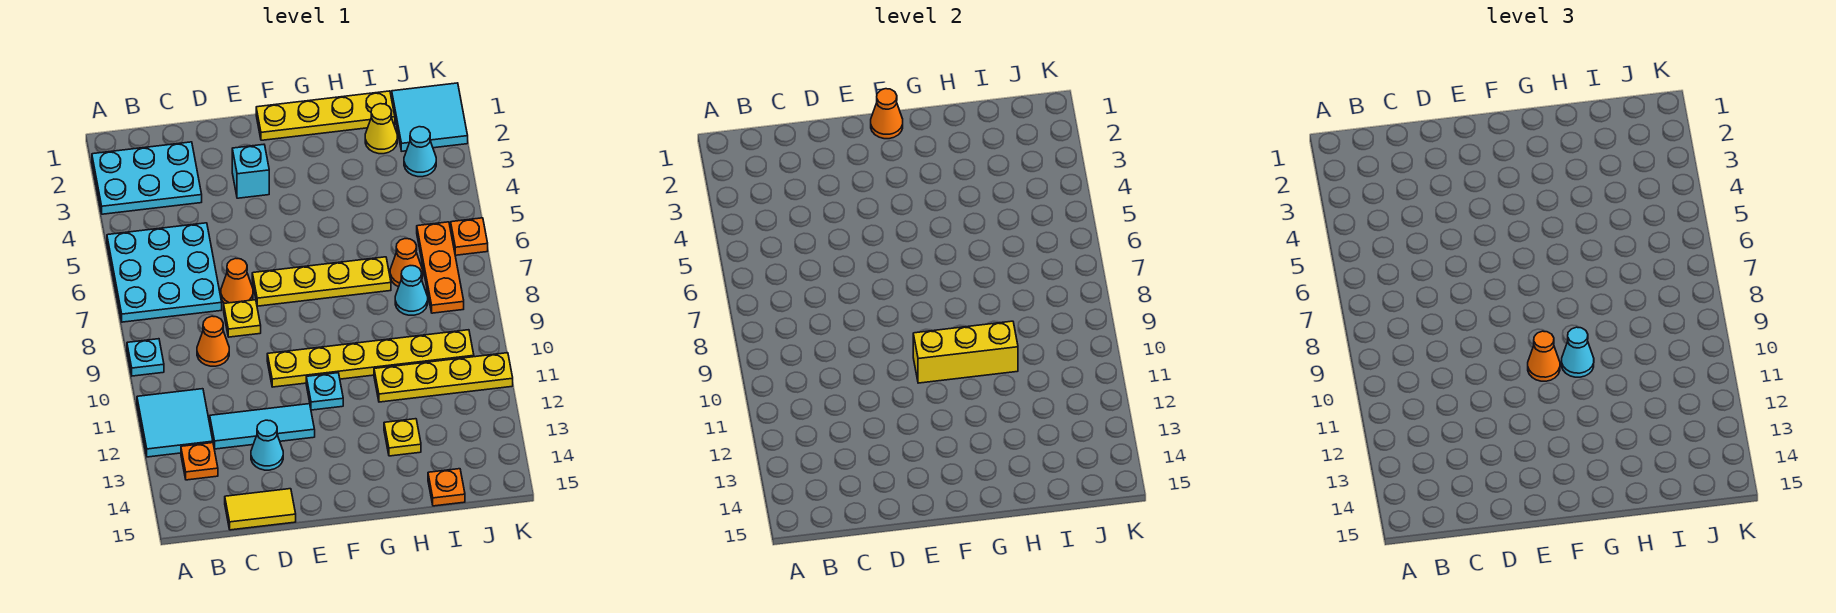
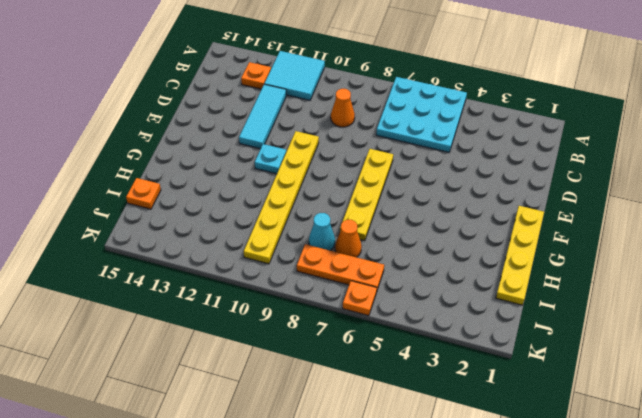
none -> cyan 2x3 plate [92,142,202,214]
none -> cyan 1x1 plate [127,339,164,376]
none -> yellow 1x2 tile [225,489,296,530]
none -> orange 1x1 cone [221,258,253,303]

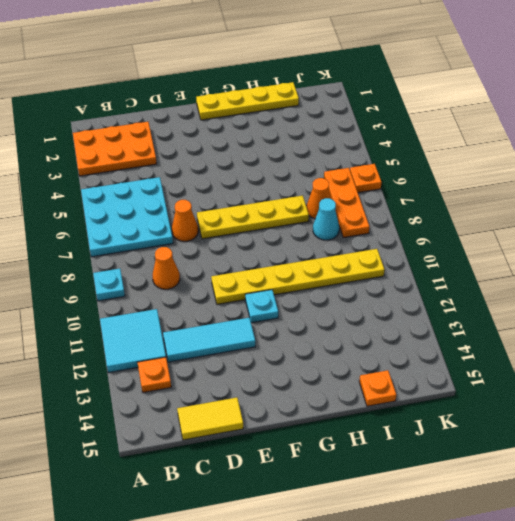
orange 2x3 plate [73,122,157,176] -> cyan 2x3 plate [92,142,202,214]
none -> yellow 1x1 plate [224,300,261,337]
none -> cyan 1x1 cone [251,420,283,470]
none -> cyan 1x1 brick [232,144,269,198]
none -> yellow 1x4 plate [374,353,513,402]

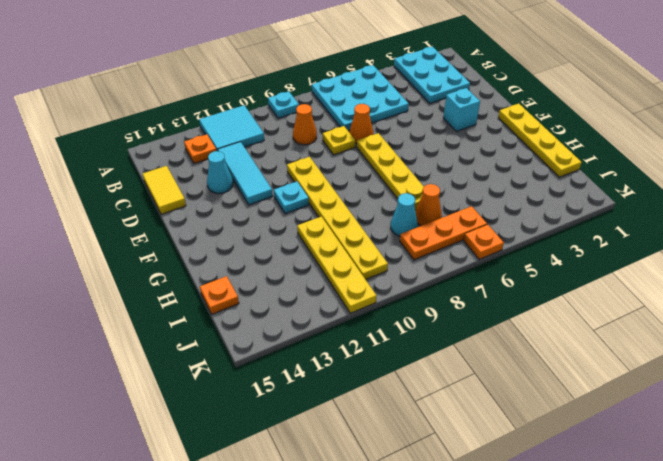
none -> yellow 1x1 plate [384,419,421,456]
none -> yellow 1x1 cone [365,104,397,154]
none -> cyan 2x2 tile [392,83,468,151]
none -> cyan 1x1 cone [404,127,436,177]

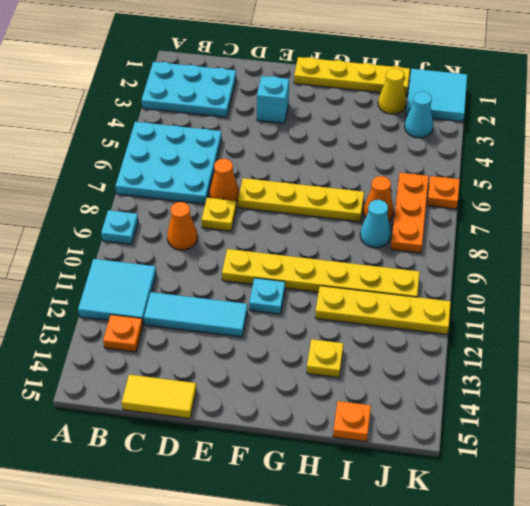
none -> cyan 1x1 cone [251,420,283,470]
none -> orange 1x1 cone [871,89,903,139]
none -> yellow 1x3 brick [913,321,1018,383]
none -> orange 1x1 cone [1528,331,1560,381]

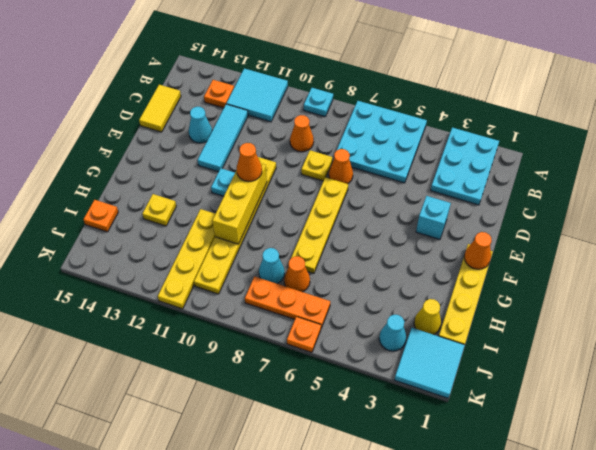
none -> cyan 1x1 cone [1562,327,1594,377]

